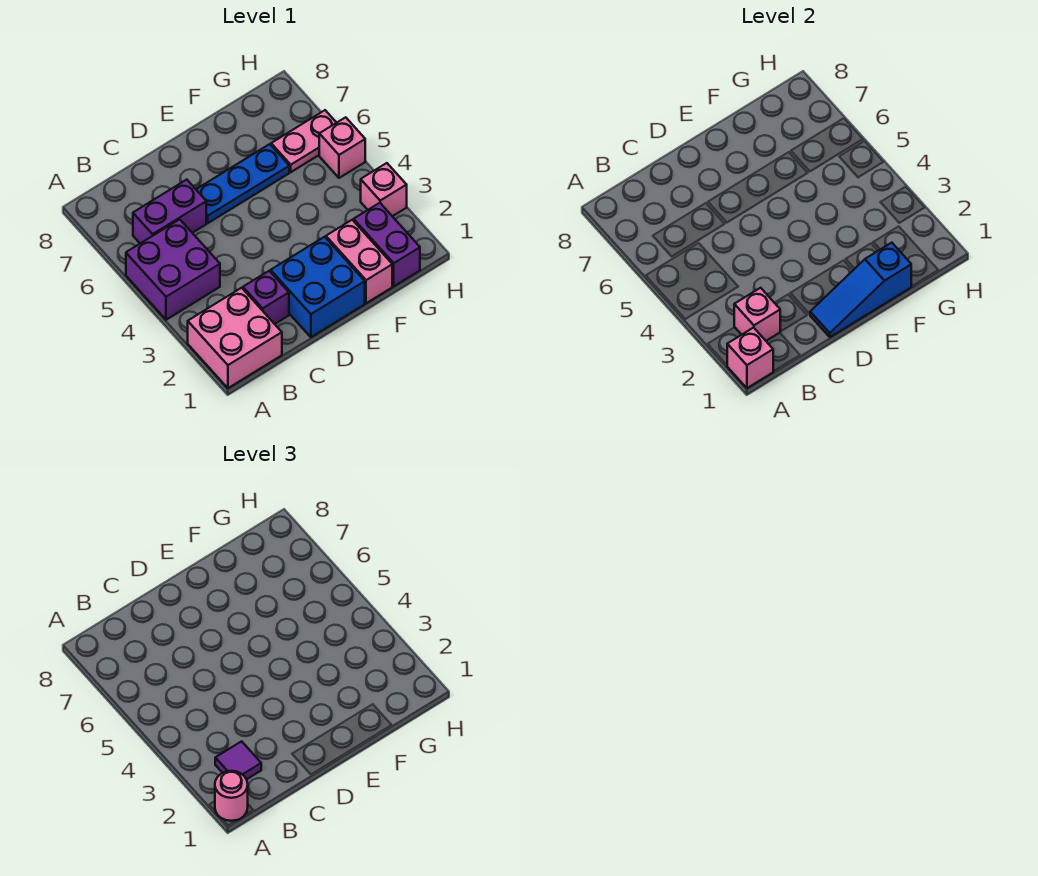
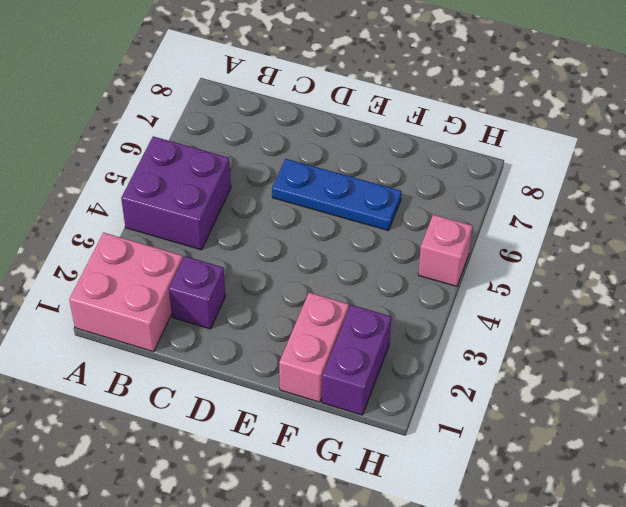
none -> purple 1x2 brick [133,180,206,243]
none -> blue 2x2 brick [271,237,365,337]
none -> pink 1x2 plate [271,110,336,172]

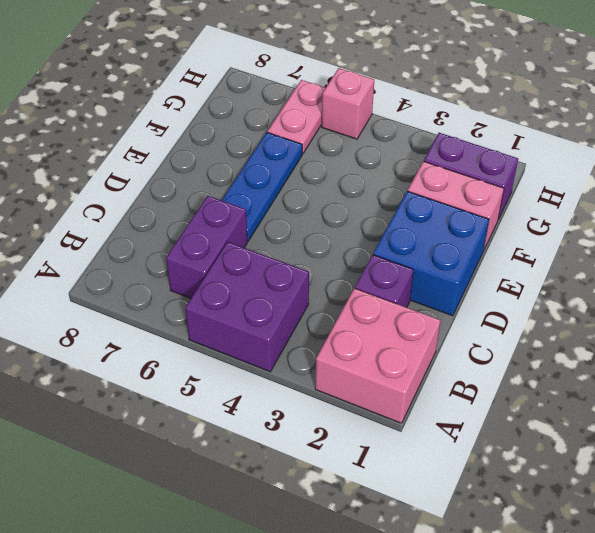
none -> pink 1x1 brick [361,163,407,216]
none -> pink 1x1 brick [727,328,773,388]
none -> pink 1x1 brick [734,288,780,341]

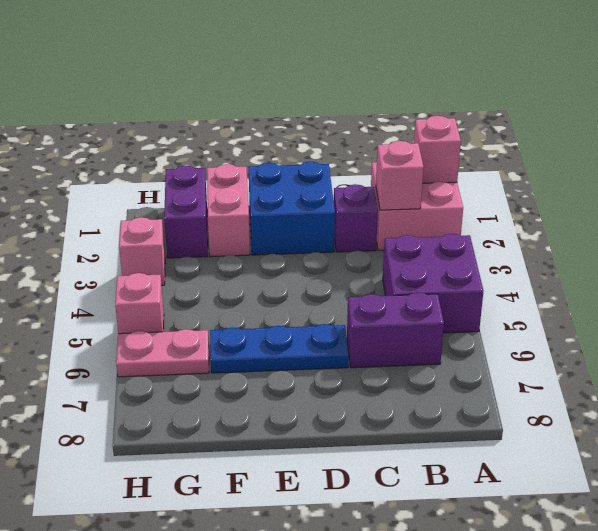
none -> blue 1x3 slope [810,243,911,337]
none -> pink 1x1 round brick [215,771,248,821]
none -> purple 1x1 tile [215,741,261,779]

